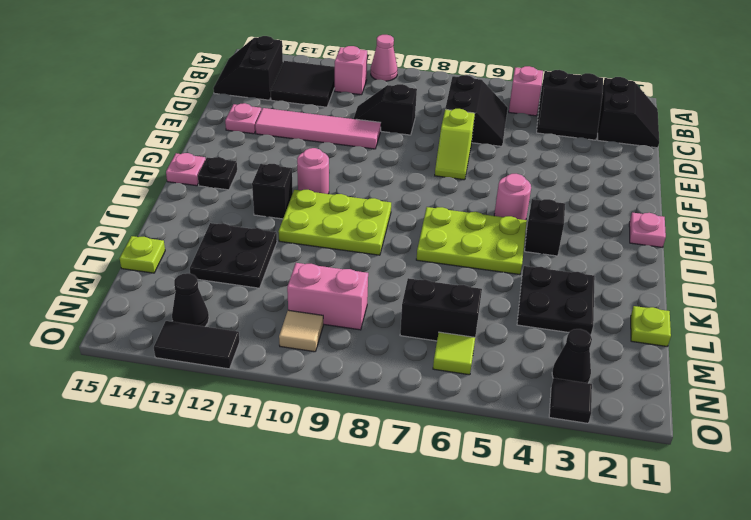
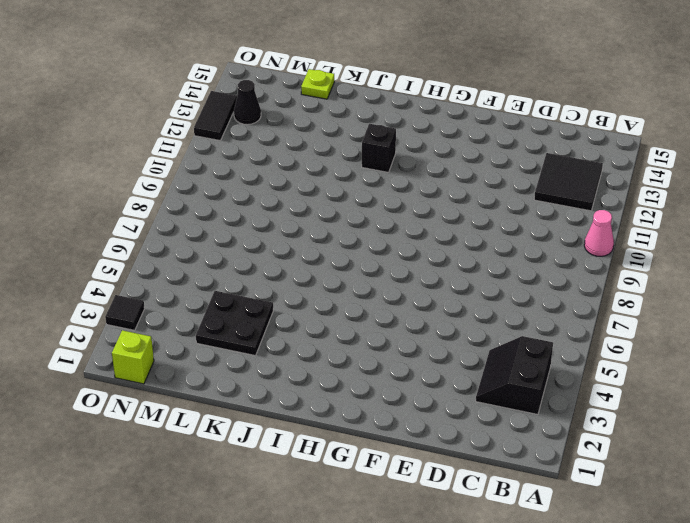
lime 1x1 brick [112,330,154,384] -> none
none -> black 2x2 slope [598,77,659,148]
none -> pink 1x1 brick [509,66,543,116]
none -> pink 1x1 brick [335,46,367,95]
none -> black 2x2 slope [213,36,283,100]

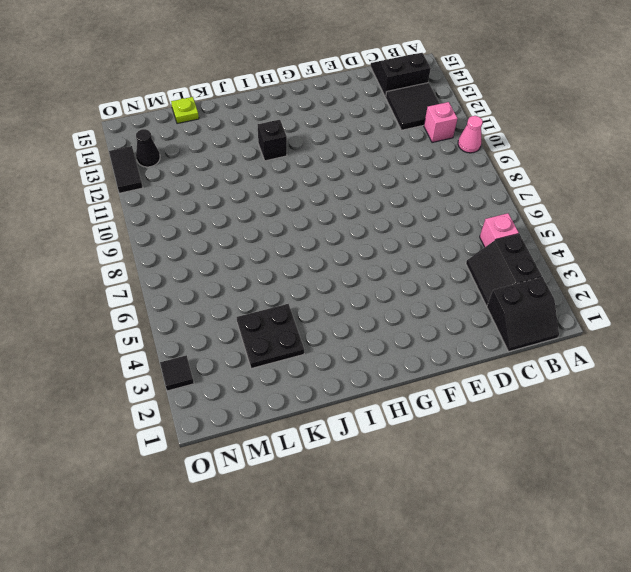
none -> black 2x2 slope [445,75,508,146]
none -> black 1x2 slope [354,84,417,135]
none -> lime 1x2 slope [435,109,475,180]
none -> pink 1x4 tile [255,108,381,149]

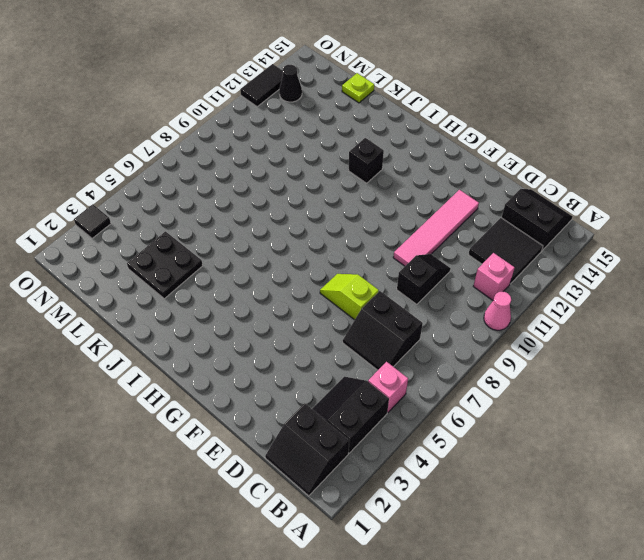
none -> pink 1x1 plate [225,103,261,134]
none -> pink 1x1 plate [629,213,666,247]
none -> pink 1x1 round brick [494,174,531,220]
none -> pink 1x1 round brick [297,148,329,194]

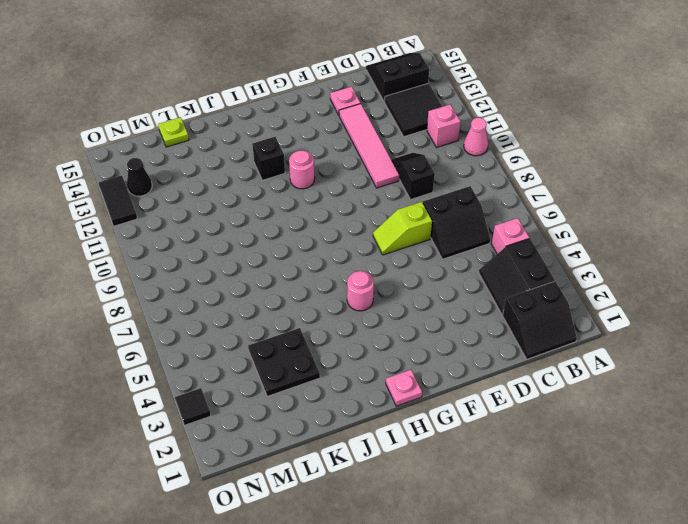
none -> black 1x1 plate [198,157,237,190]
none -> pink 1x1 plate [166,153,206,186]
none -> black 1x1 brick [525,199,565,256]
none -> lime 2x3 plate [416,207,527,275]

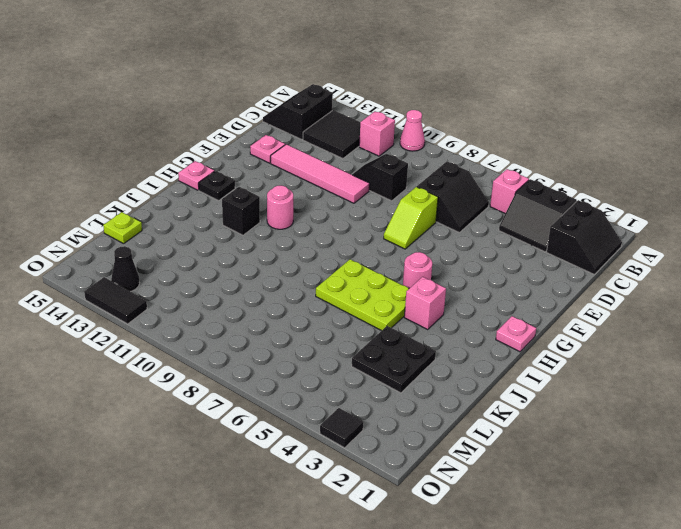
pink 1x1 brick [404,277,446,329] -> black 1x1 brick [525,199,565,256]
none -> lime 2x3 plate [278,190,391,255]
none -> black 2x2 plate [190,223,277,288]
none -> lime 1x1 plate [631,306,671,347]
none -> black 1x2 brick [400,278,482,341]

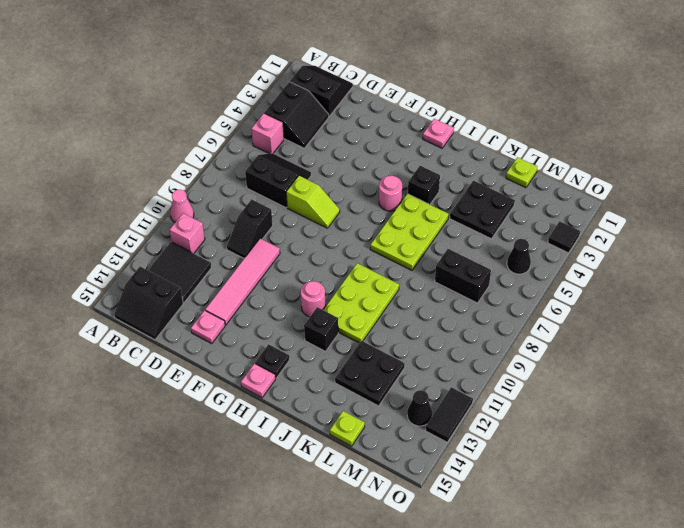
black 1x2 brick [435,249,491,303] -> black 1x2 brick turned to [400,278,482,341]
black 1x1 cone [507,239,531,274] -> black 1x1 cone moved to [552,329,592,383]
none -> pink 1x2 brick [287,263,368,330]
none -> lime 1x1 tile [433,332,475,375]
none -> tan 1x1 tile [279,310,323,352]

